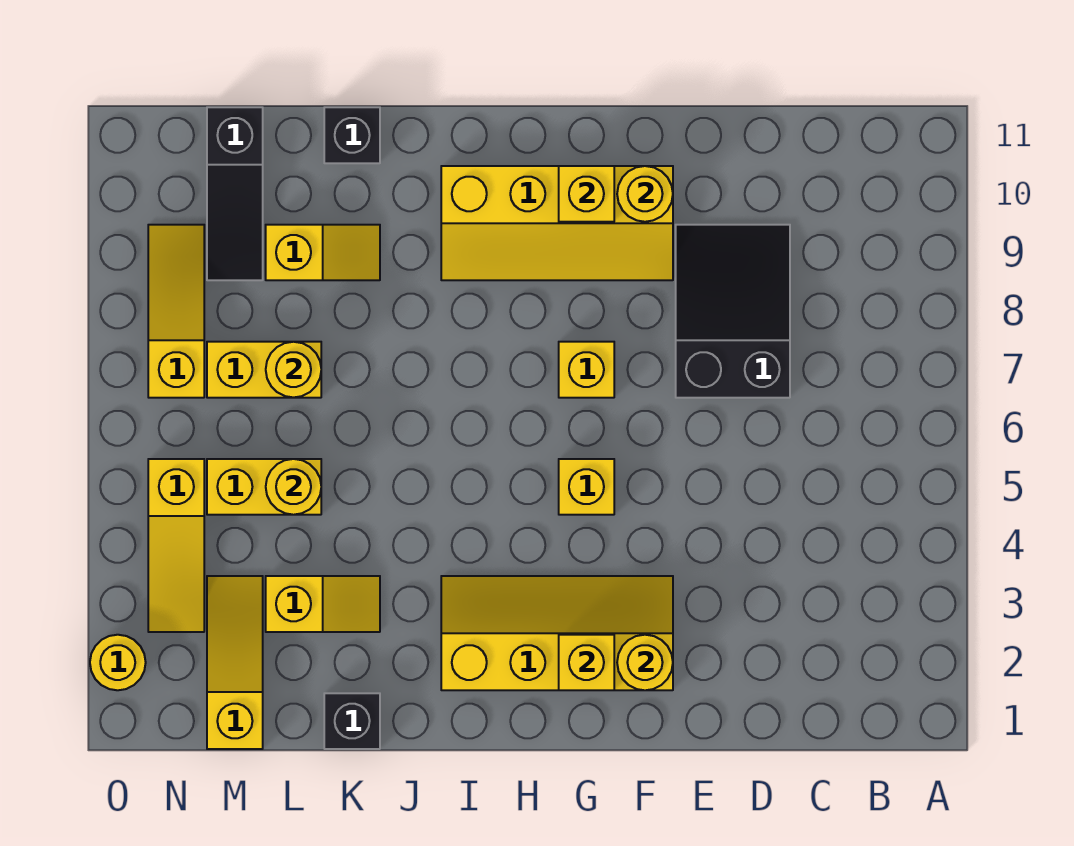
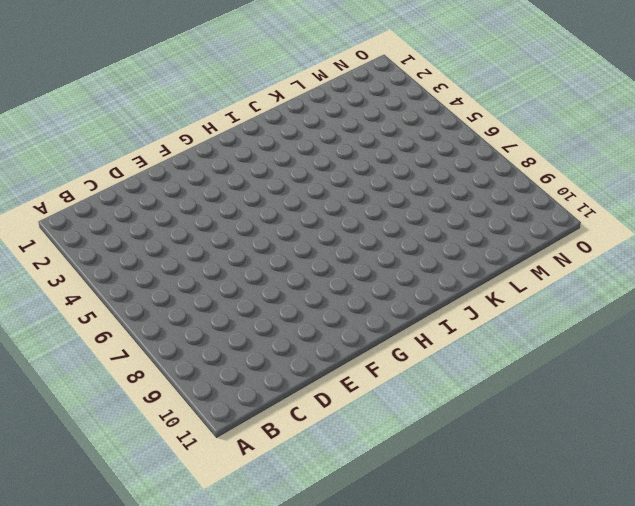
none -> black 2x3 slope [676,225,790,398]
none -> yellow 2x4 slope [441,576,673,690]
none -> yellow 2x4 slope [441,166,673,280]

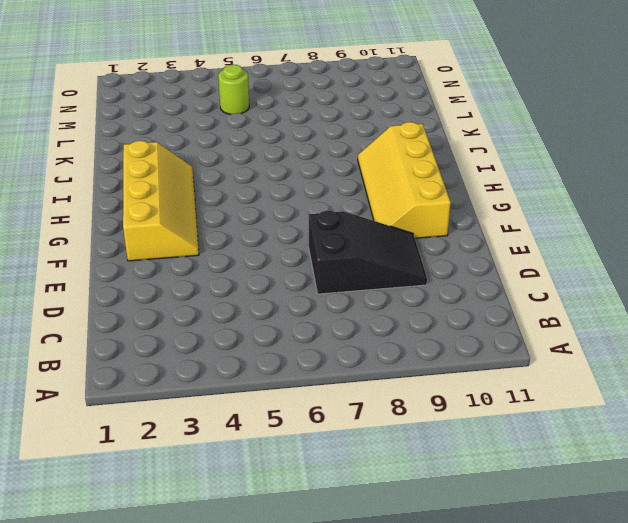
lime 1x1 round brick [218,65,249,114] -> yellow 1x2 brick [207,459,321,515]
none -> yellow 1x1 brick [559,459,614,515]
none -> yellow 1x1 brick [559,342,614,398]
none -> black 1x1 brick [324,693,380,749]

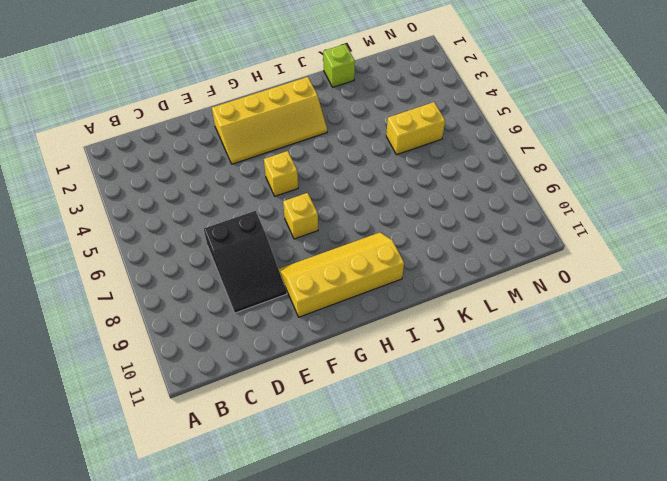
lime 1x1 brick [323,44,355,87] -> black 1x1 brick [324,693,380,749]
none -> yellow 1x2 slope [266,576,380,632]
none -> yellow 1x2 slope [266,225,380,280]
none -> black 1x1 brick [324,107,380,163]

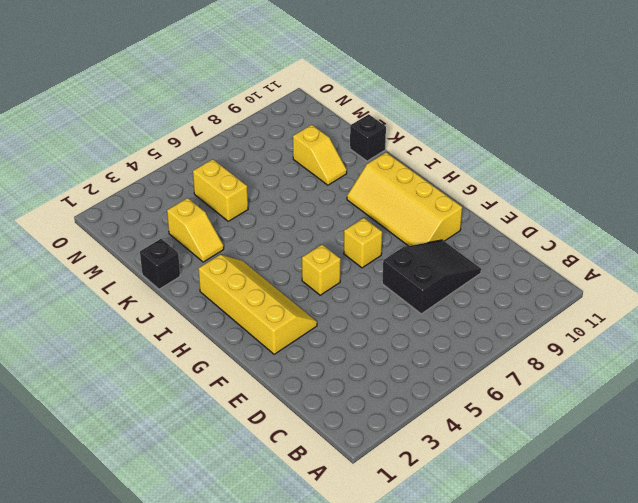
none -> yellow 1x2 brick [207,342,321,398]
none -> yellow 1x3 slope [207,576,263,749]
none -> black 1x3 slope [207,107,263,280]

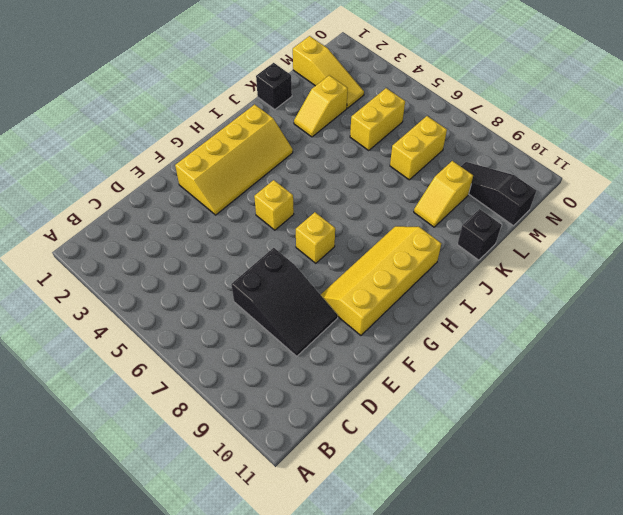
none -> yellow 1x3 slope [148,459,204,632]
none -> yellow 1x3 slope [148,225,204,398]
none -> yellow 1x1 round brick [90,635,146,690]

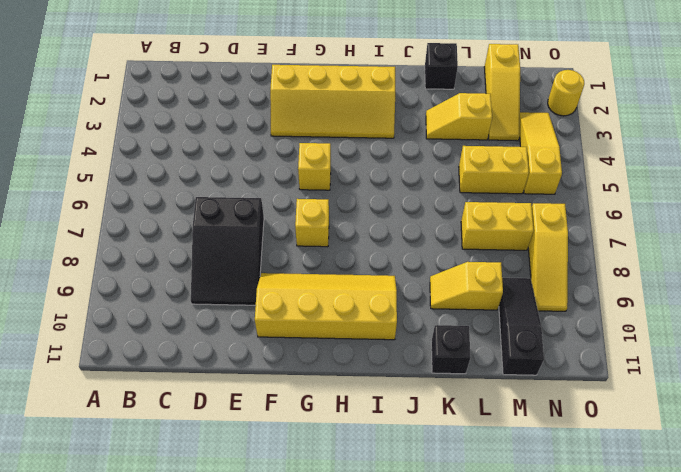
none -> yellow 1x1 round brick [617,635,673,690]
none -> yellow 1x1 round brick [617,166,673,222]
none -> yellow 1x1 brick [559,635,614,690]

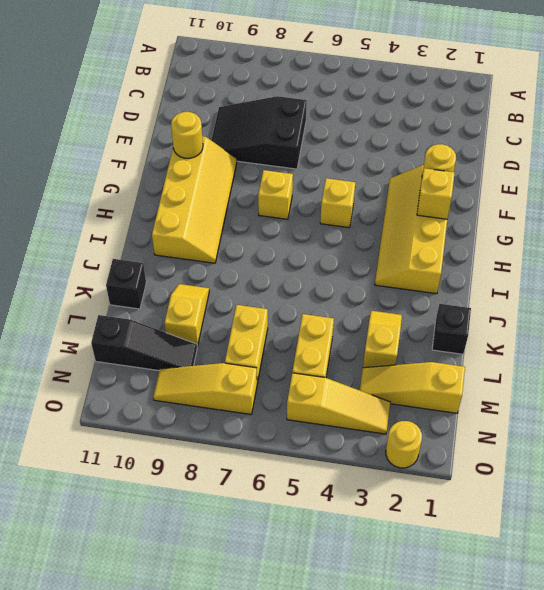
none -> yellow 1x1 brick [559,166,614,222]
none -> yellow 1x1 round brick [266,459,321,515]
none -> yellow 1x1 round brick [266,342,321,398]

